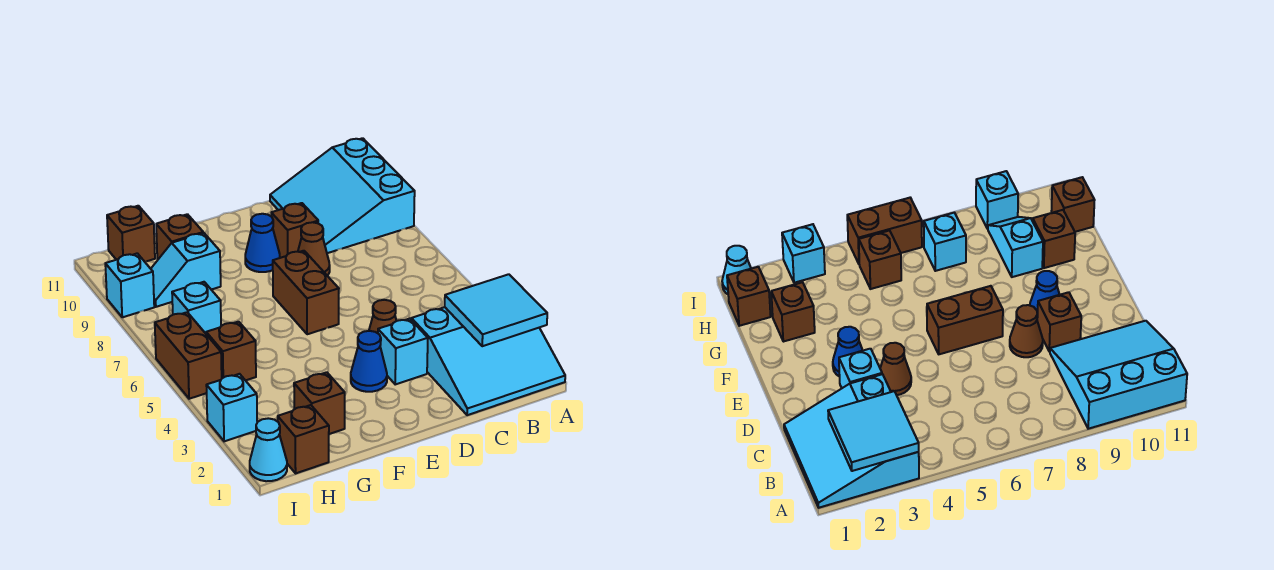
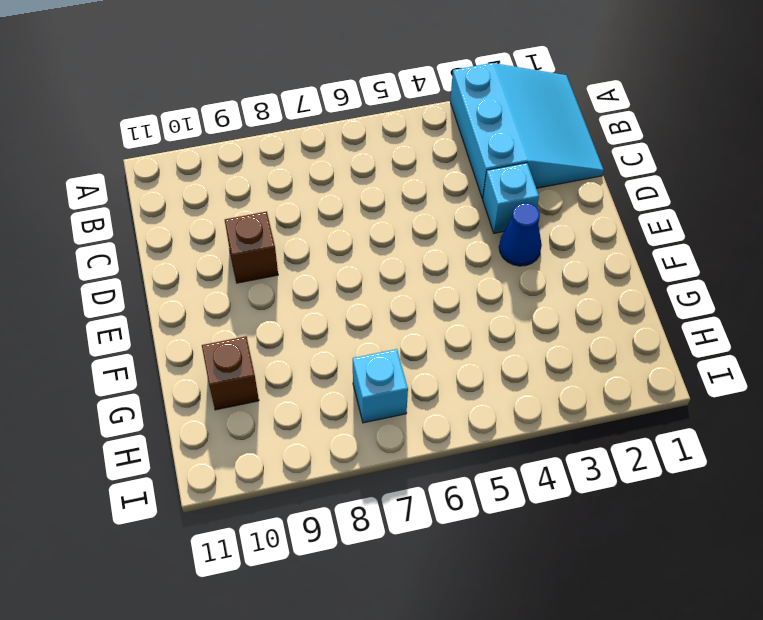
none -> cyan 3x3 slope [270,138,415,253]
none -> brown 1x1 cone [369,300,396,333]
none -> brown 1x1 cone [298,222,330,276]

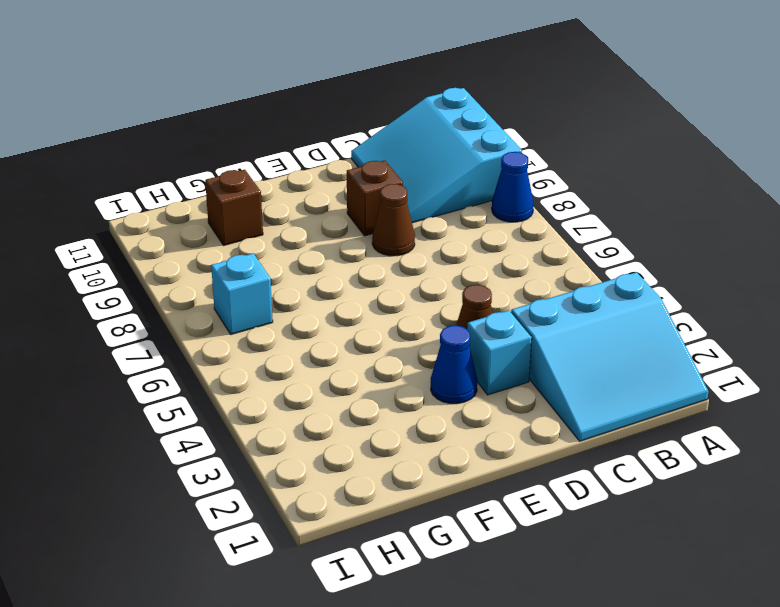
blue 1x1 cone [492,152,533,222] -> blue 1x1 cone moved to [245,214,280,272]
none -> brown 1x2 brick [273,251,339,334]
none -> brown 1x1 brick [294,372,345,434]
none -> cyan 1x2 slope [151,233,221,307]

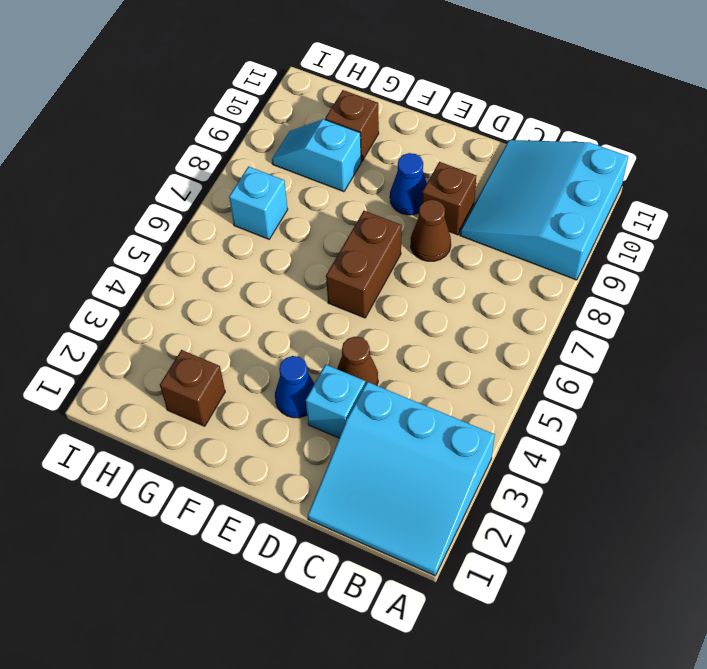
none -> brown 1x1 brick [278,405,329,473]
none -> brown 1x1 brick [206,322,256,381]
none -> brown 1x1 brick [107,206,155,262]

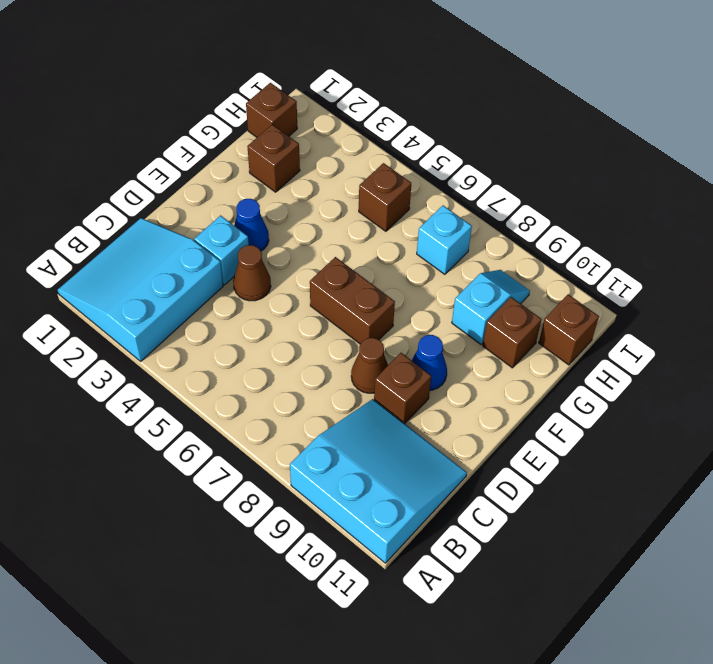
none -> cyan 1x1 cone [250,418,287,481]
none -> cyan 1x1 brick [206,374,257,441]
none -> brown 1x2 brick [155,312,222,399]

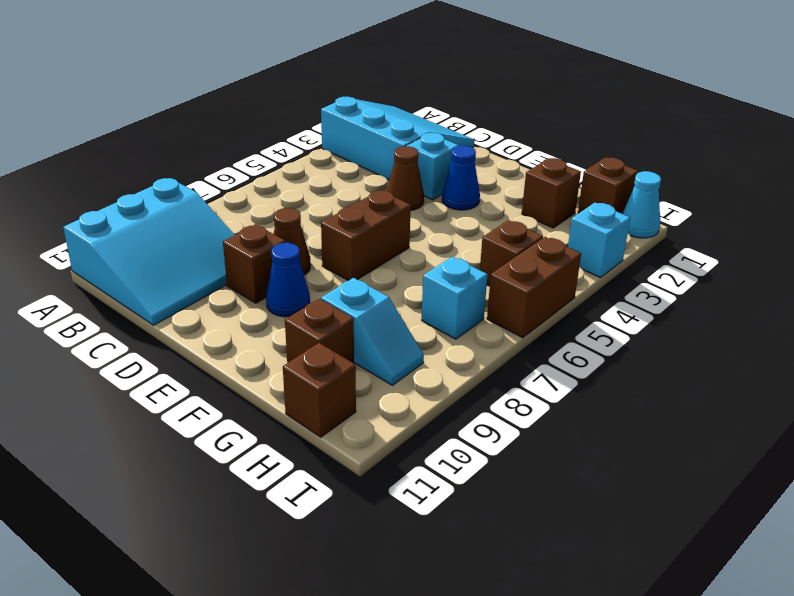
none -> cyan 1x1 brick [105,253,154,317]
none -> cyan 2x2 tile [445,274,547,346]

